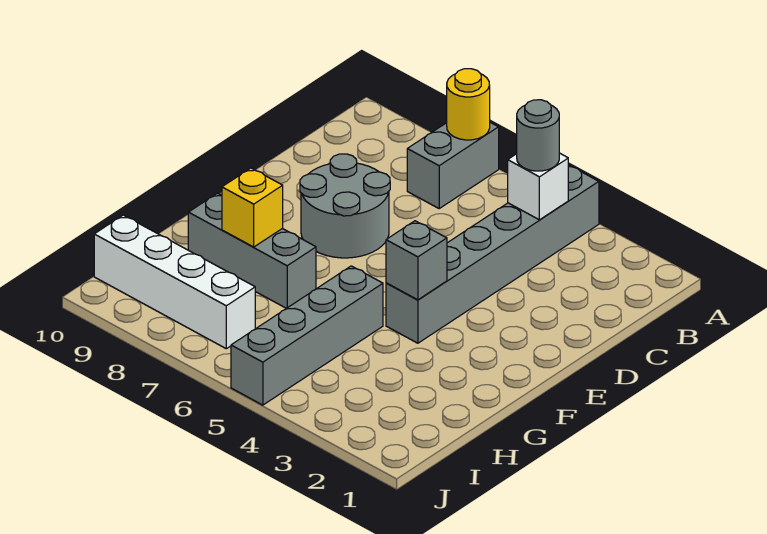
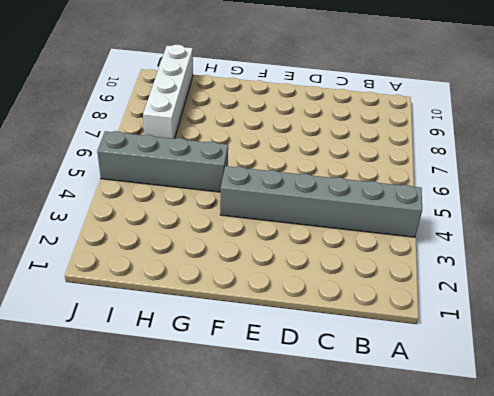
none -> grey 1x2 brick [407,122,499,208]
none -> grey 2x2 round brick [300,154,390,258]

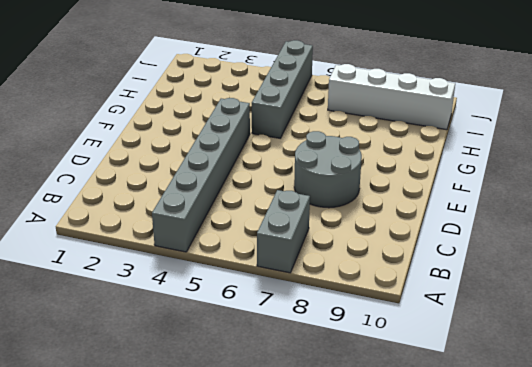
none -> grey 1x3 brick [188,193,316,308]
none -> yellow 1x1 round brick [447,69,490,140]

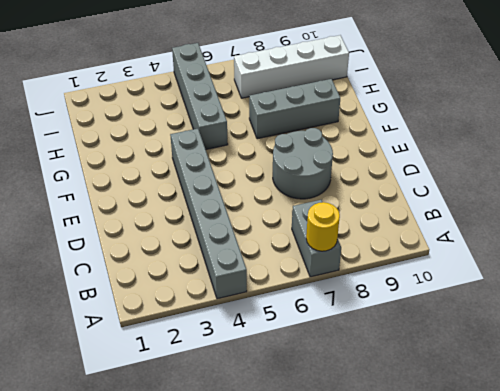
none -> white 1x1 brick [508,153,568,220]
none -> grey 1x1 brick [386,221,447,300]

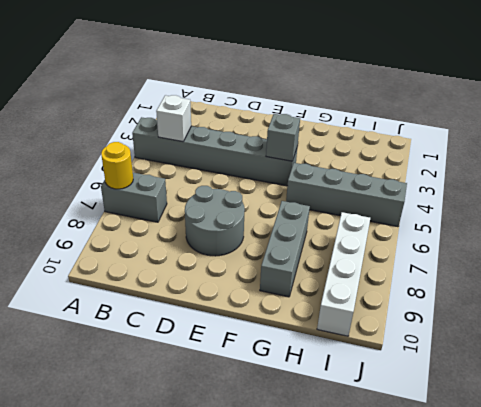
none -> yellow 1x1 brick [222,168,283,247]
none -> grey 1x1 round brick [517,100,559,171]

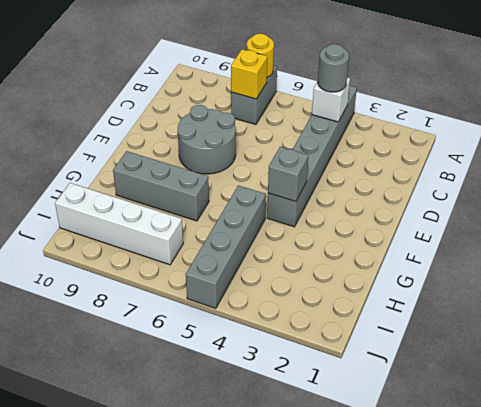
yellow 1x1 brick [231,49,267,99] -> yellow 1x1 brick moved to [222,168,283,247]

